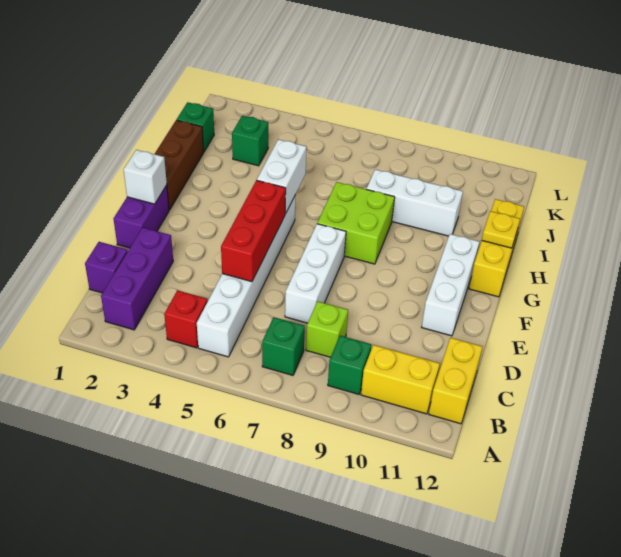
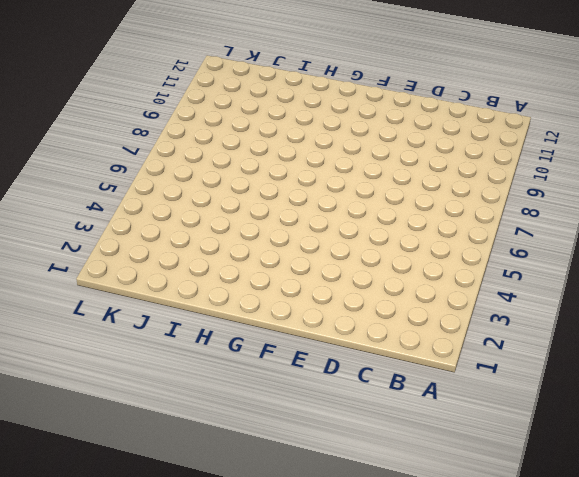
none -> purple 1x3 brick [101,228,173,330]
none -> red 1x1 brick [164,290,208,348]
none -> white 1x6 brick [197,196,295,357]

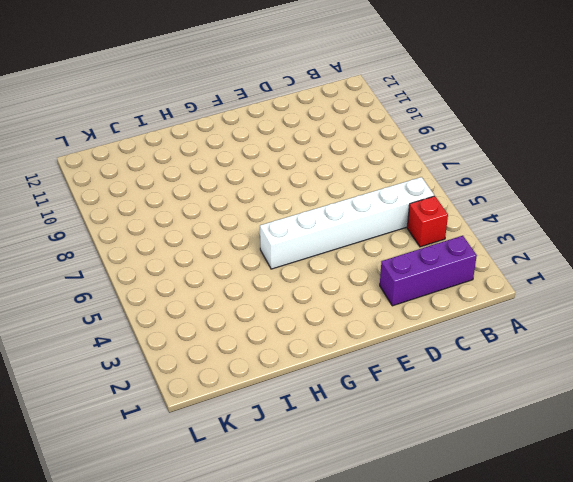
none -> green 1x1 brick [262,317,305,375]
none -> green 1x1 brick [328,336,372,394]
none -> yellow 1x2 brick [361,345,440,414]

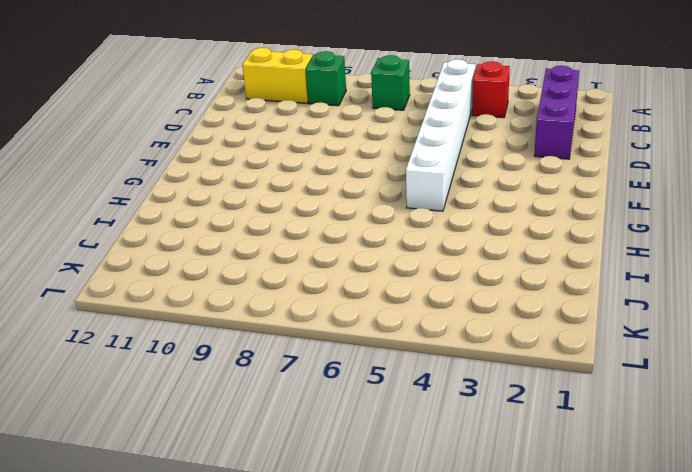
none -> yellow 1x2 brick [429,338,482,424]
none -> purple 1x1 brick [85,242,128,293]
none -> lime 1x1 brick [306,301,348,357]

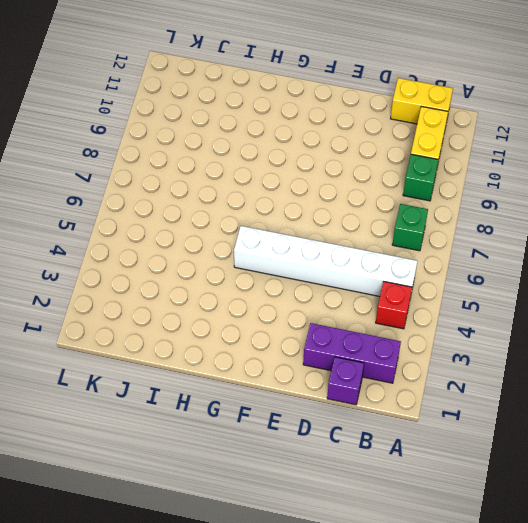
none -> lime 1x1 brick [306,301,348,357]
none -> white 1x3 brick [285,224,346,323]
none -> purple 1x2 brick [114,185,169,248]

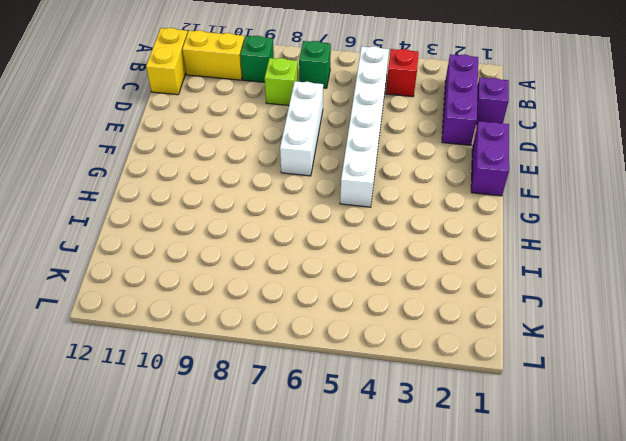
none -> white 1x3 brick [422,234,479,336]
none -> brown 1x3 brick [155,120,204,210]
none -> lime 2x2 brick [317,182,395,264]

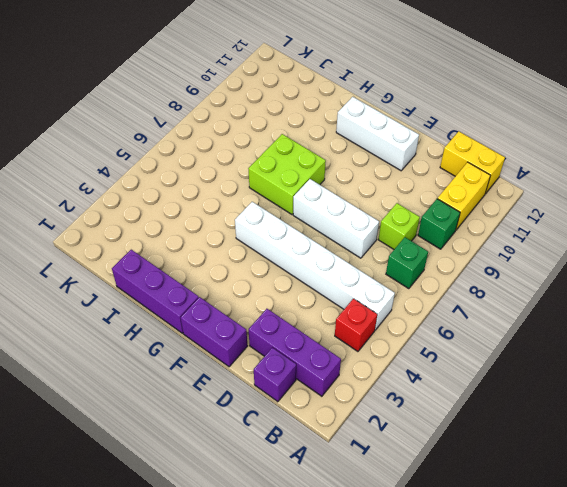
purple 1x3 brick [112,250,199,333] -> brown 1x3 brick [155,120,204,210]
none -> yellow 1x3 brick [469,199,524,297]
none -> white 1x3 brick [367,169,463,236]
none -> green 1x1 brick [177,102,214,151]

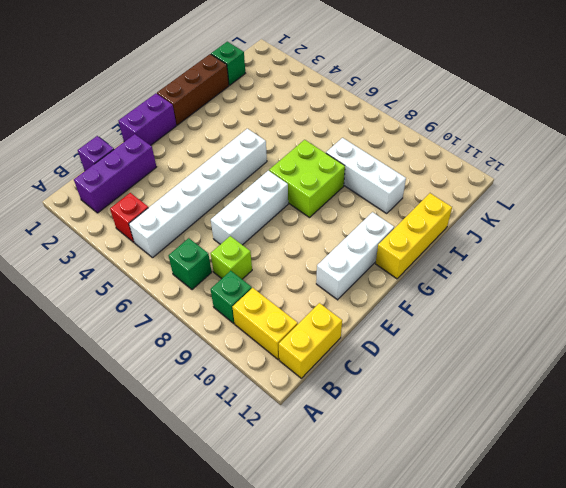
none -> green 1x1 brick [232,116,268,166]
none -> red 1x3 brick [221,180,286,282]
none -> white 1x1 brick [123,150,167,204]

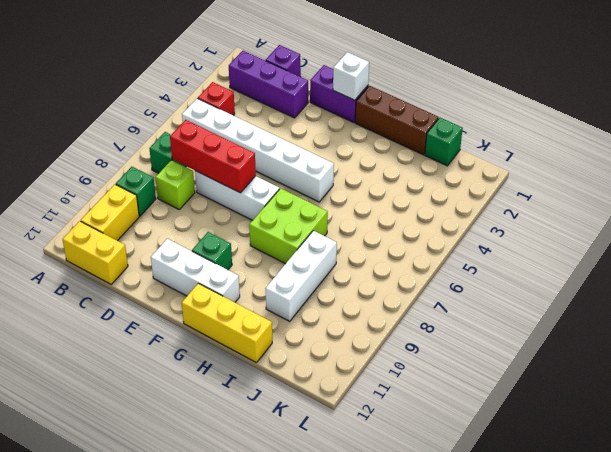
red 1x3 brick [170,120,256,193] -> red 1x3 brick moved to [221,180,286,282]
green 1x1 brick [192,232,232,270] -> green 1x1 brick moved to [232,116,268,166]
none -> white 1x2 brick [257,139,307,214]
none -> yellow 1x1 plate [482,211,520,248]

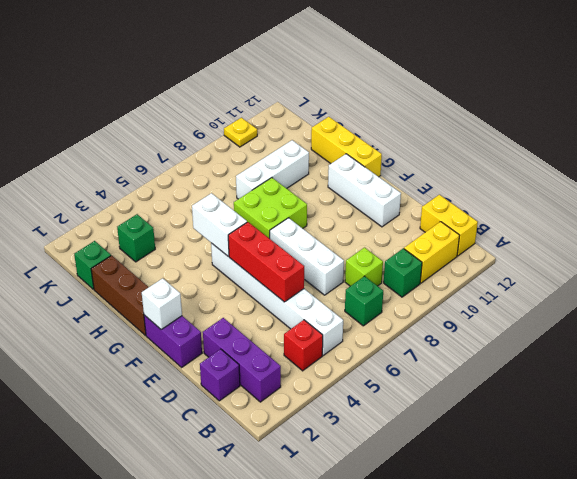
yellow 1x1 plate [224,118,257,147] -> yellow 1x1 plate moved to [482,211,520,248]

